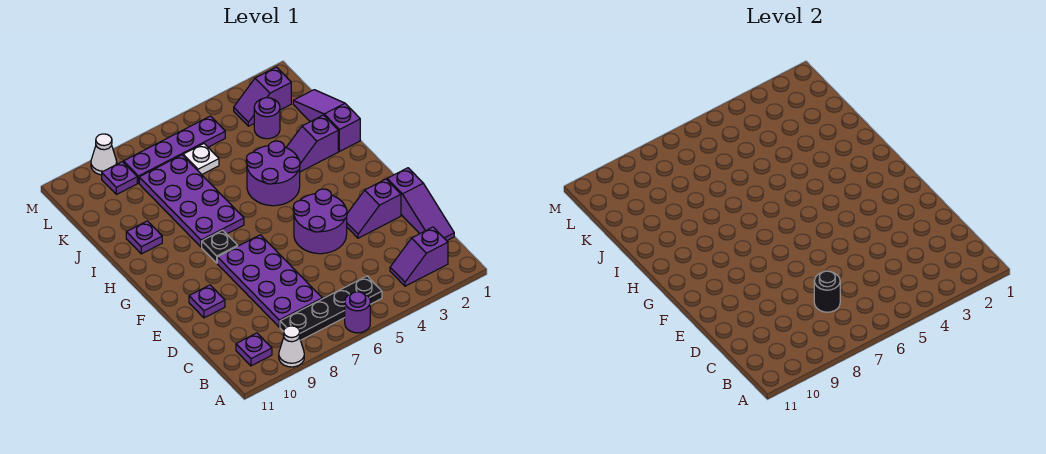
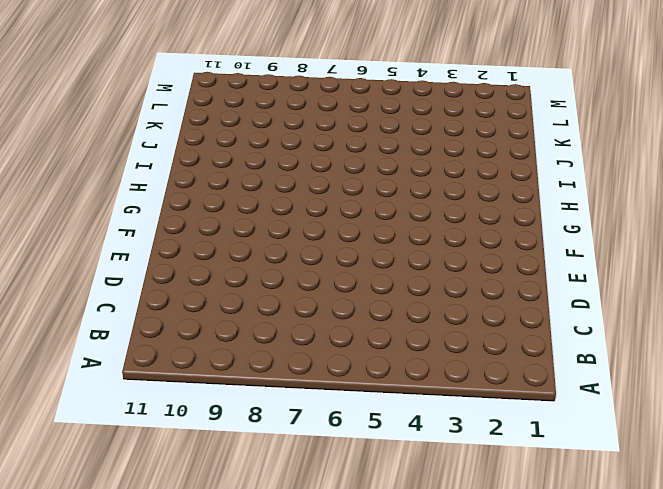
none -> purple 1x1 round brick [345,292,370,333]
none -> white 1x1 cone [279,326,304,367]
none -> purple 1x2 slope [390,227,448,286]

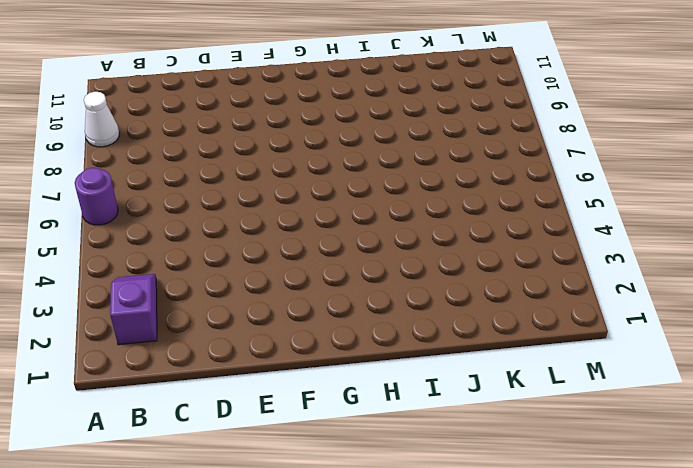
none -> black 1x4 plate [280,276,382,340]
none -> purple 1x1 plate [236,333,272,366]
none -> purple 1x3 slope [387,168,454,241]

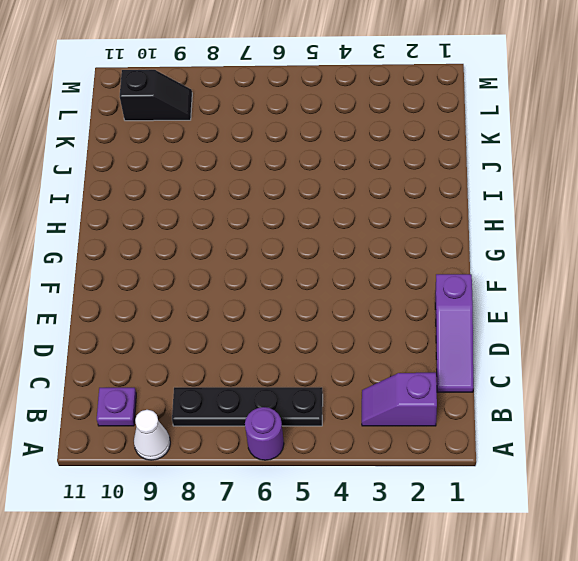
black 1x2 slope [120,70,192,121] -> purple 1x1 plate [102,162,137,195]
none -> purple 2x4 plate [217,235,322,327]
none -> purple 1x2 slope [347,179,401,238]
none -> purple 2x2 round brick [293,189,347,254]

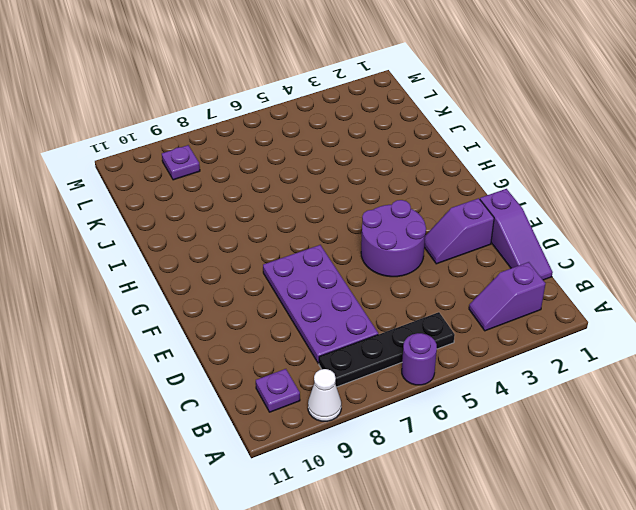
none -> purple 1x1 plate [189,285,225,318]
none -> black 1x1 plate [202,230,238,263]
none -> purple 2x2 round brick [246,141,300,206]

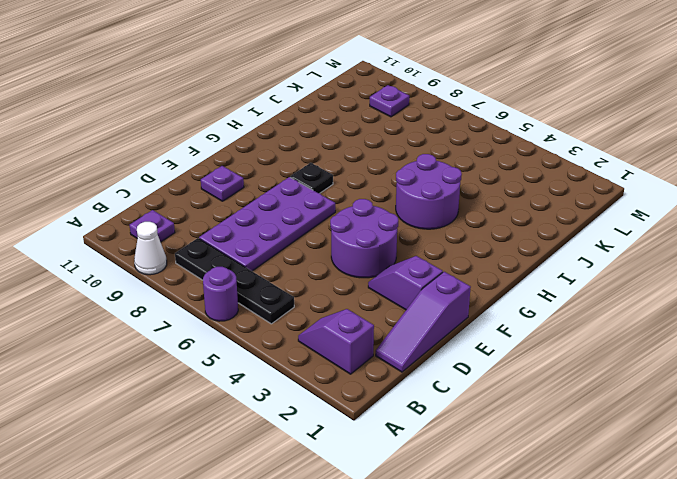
none -> purple 2x4 plate [139,155,244,247]
none -> purple 1x3 slope [293,90,360,151]
none -> purple 1x2 slope [286,115,338,172]

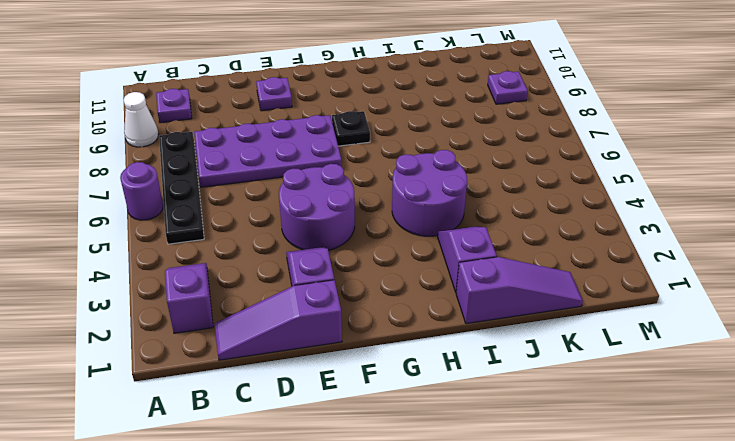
none -> purple 2x4 plate [139,155,244,247]
none -> purple 1x1 plate [126,221,162,254]
none -> purple 1x1 round brick [254,98,280,139]

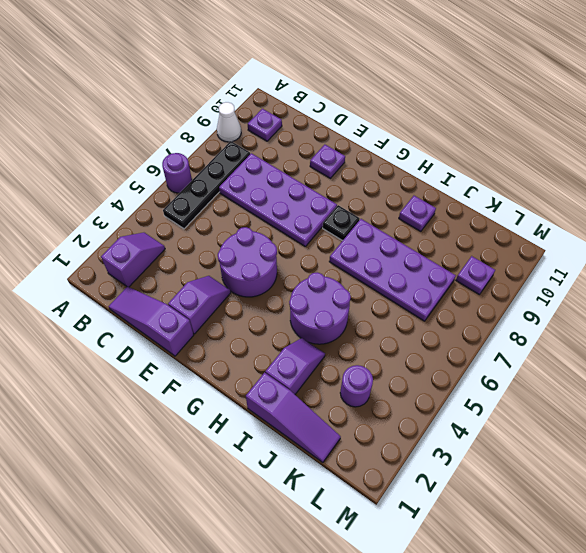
none -> white 1x1 plate [183,144,219,174]
none -> purple 1x2 slope [234,67,291,126]
none -> purple 1x4 plate [124,116,225,183]

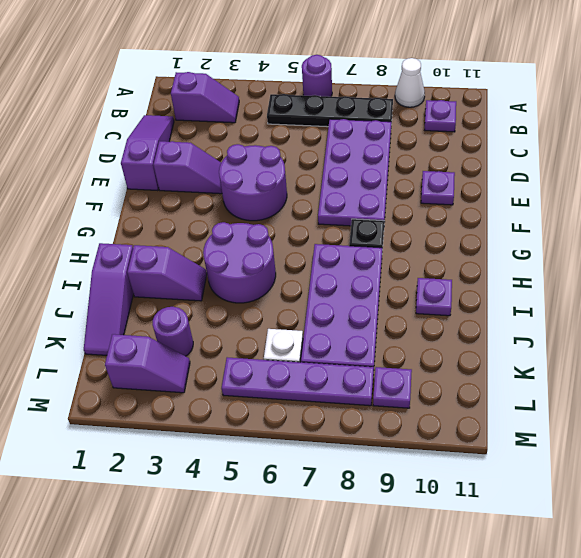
none -> white 1x1 cone [91,134,117,175]
none -> black 1x1 round brick [814,271,840,312]

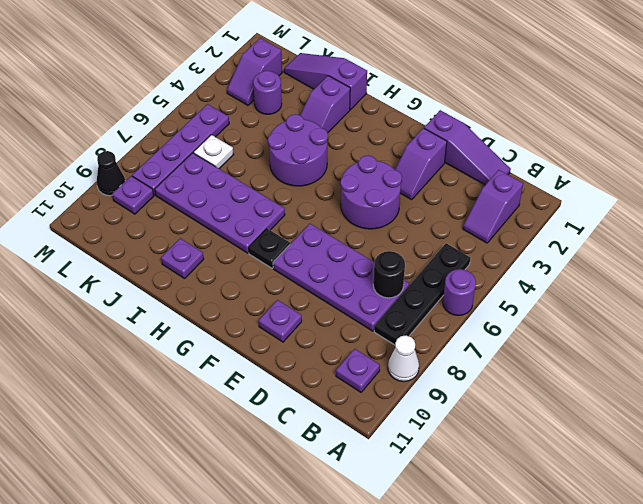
black 1x1 cone [97,151,125,196] -> white 1x1 cone [91,134,117,175]

